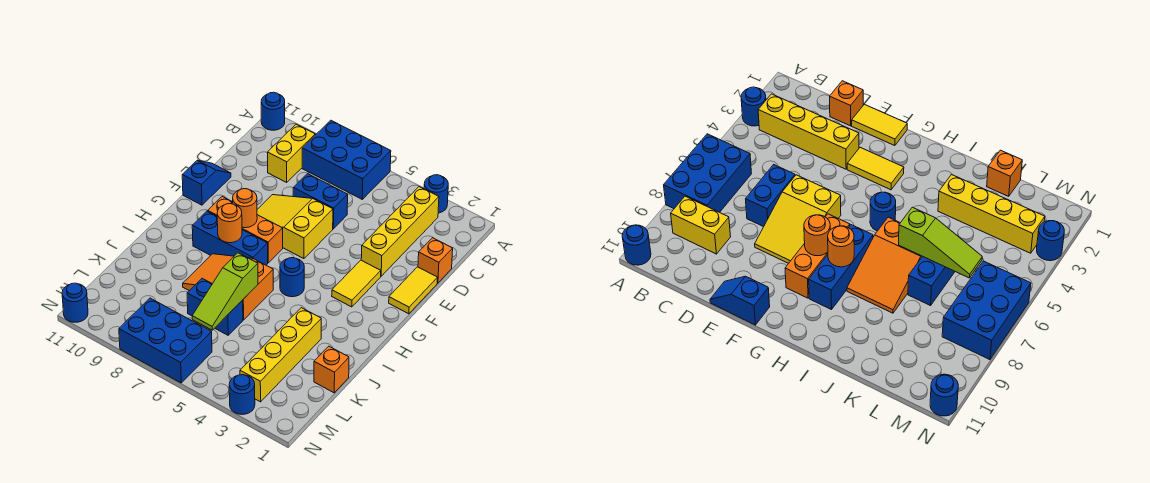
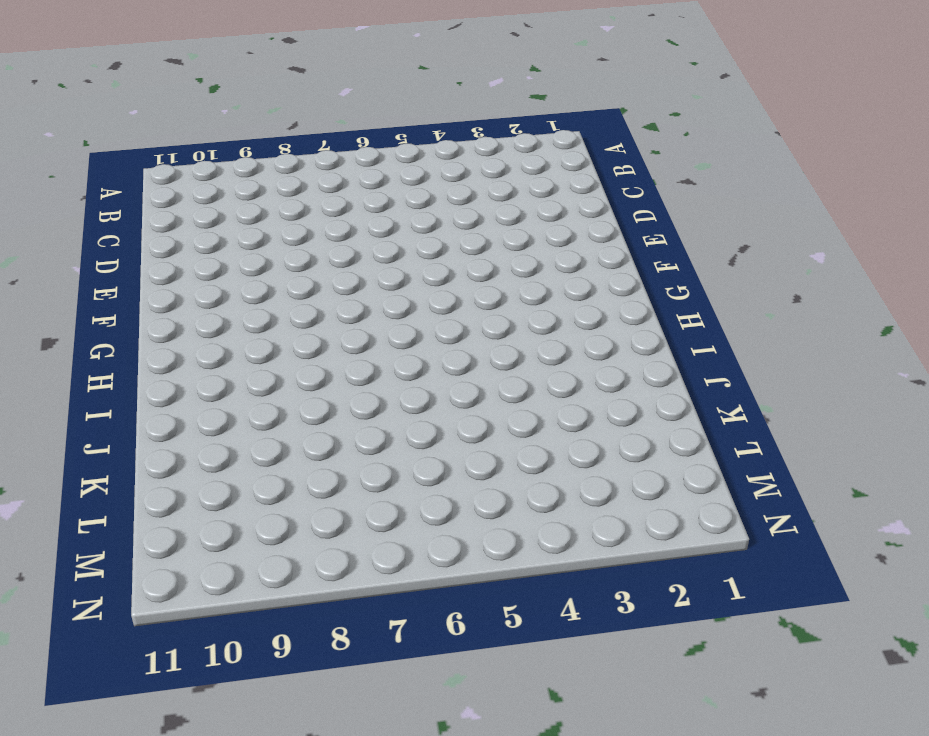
none -> blue 1x1 round brick [424,175,448,213]
none -> blue 2x3 brick [302,120,391,199]
none -> blue 1x1 round brick [261,92,285,130]

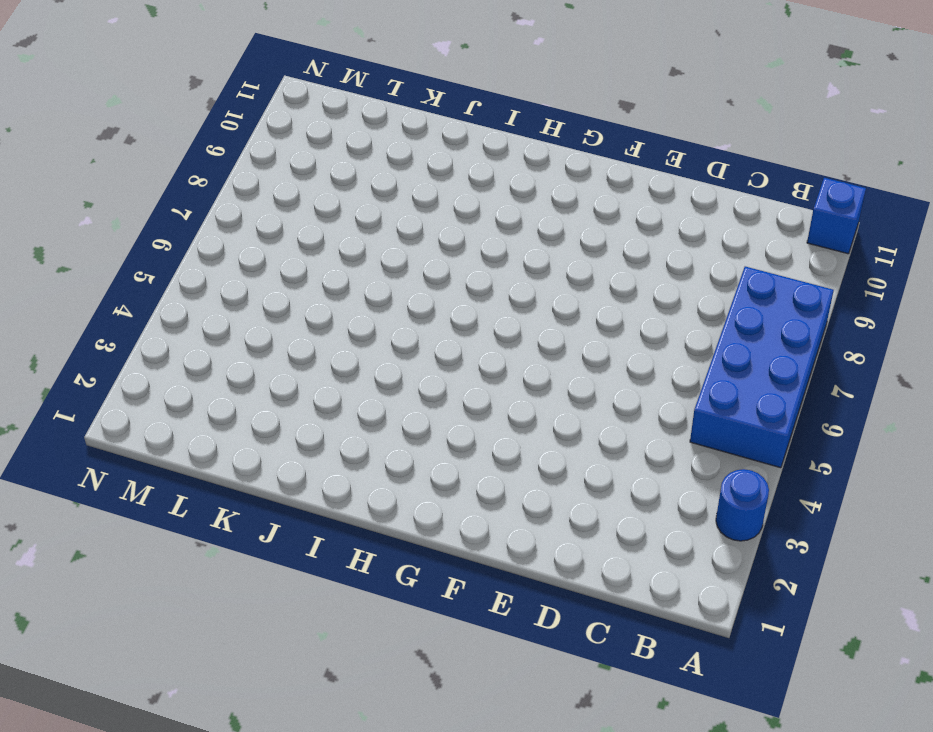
blue 2x4 brick [690,267,834,468] -> blue 2x3 brick [302,120,391,199]
blue 1x1 brick [807,178,866,254] -> blue 1x1 round brick [261,92,285,130]
none -> yellow 1x4 brick [361,187,439,276]
none -> yellow 1x2 brick [267,124,315,182]
none -> orange 1x1 brick [418,238,453,283]

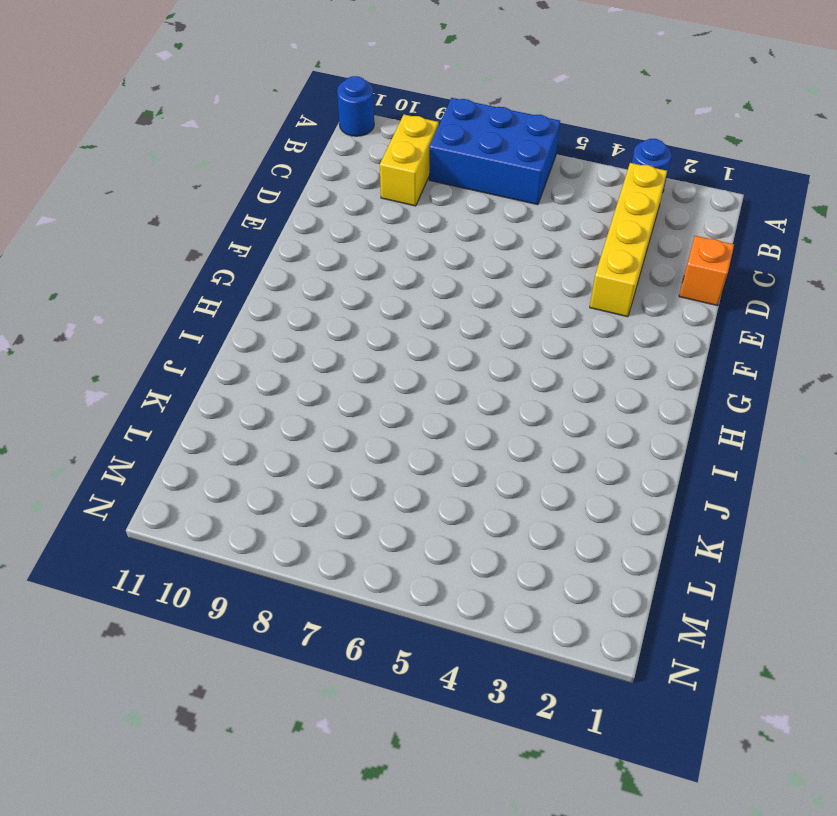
none -> blue 1x2 brick [293,174,348,229]
none -> yellow 1x2 tile [389,267,438,314]
none -> yellow 2x3 slope [257,195,333,259]

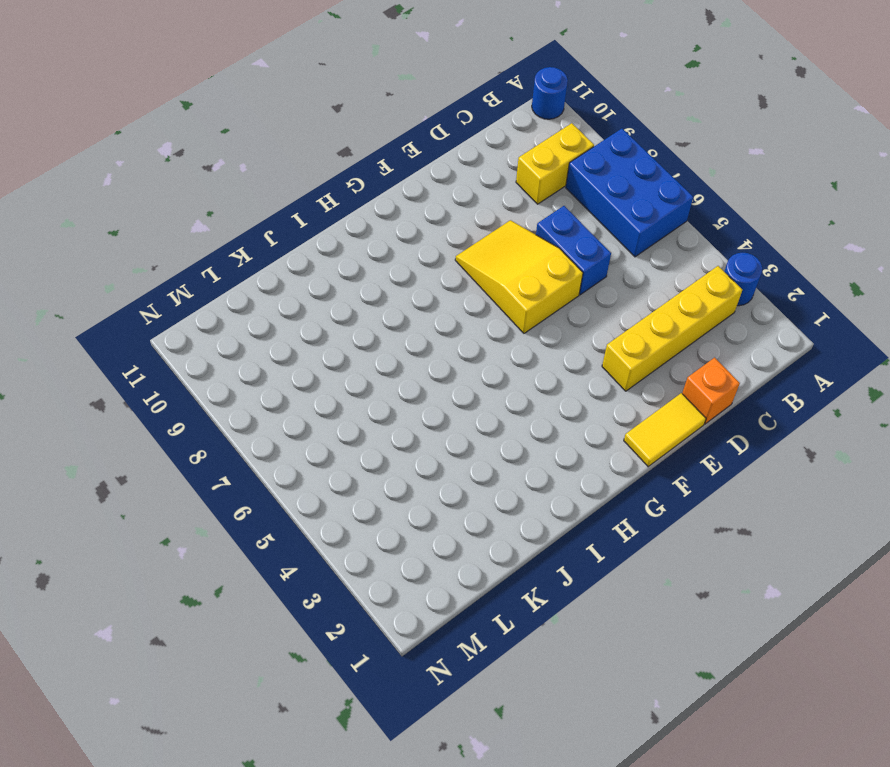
none -> blue 1x2 slope [182,160,231,205]
none -> yellow 1x2 tile [332,260,381,307]
none -> orange 1x3 brick [208,197,283,263]

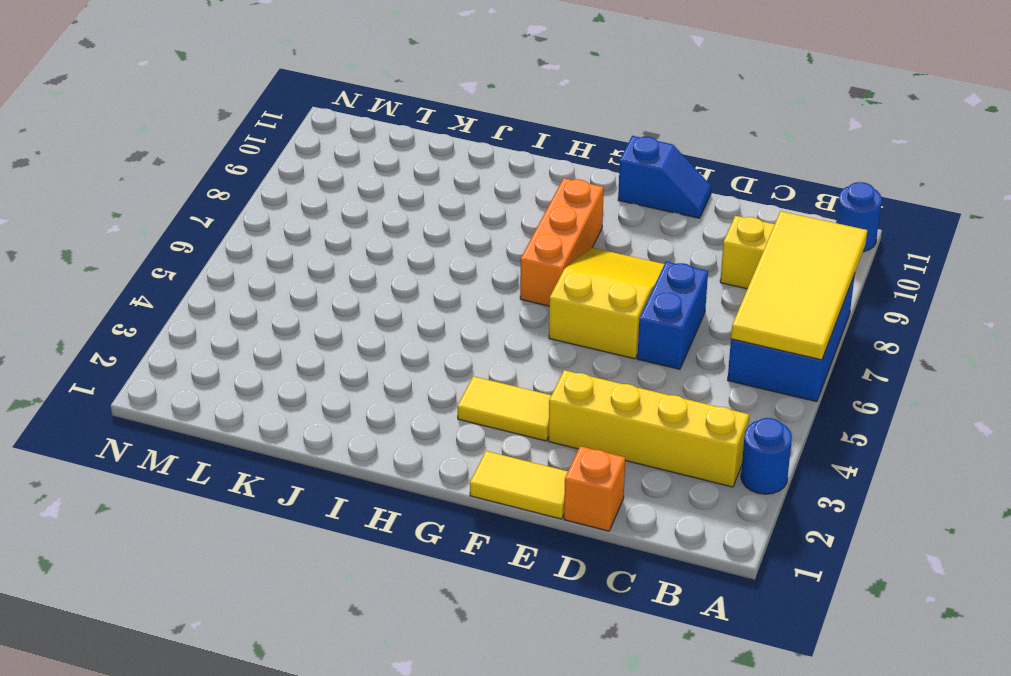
yellow 2x4 tile [731,211,867,360] -> none
none -> blue 1x1 round brick [280,258,304,297]
none -> blue 1x3 brick [192,211,268,265]
none -> orange 2x3 slope [183,254,273,320]

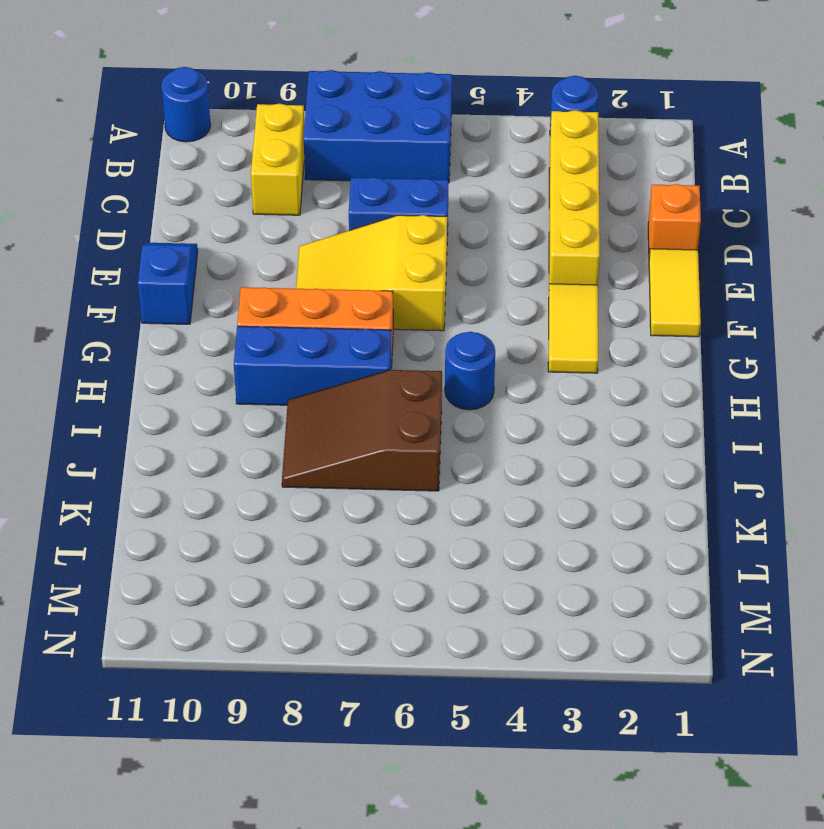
brown 2x3 slope [282,370,442,491] -> orange 2x3 slope [183,254,273,320]
none -> yellow 1x4 brick [240,308,321,402]
none -> orange 1x1 brick [314,346,349,393]
none -> blue 1x2 brick [187,278,243,335]

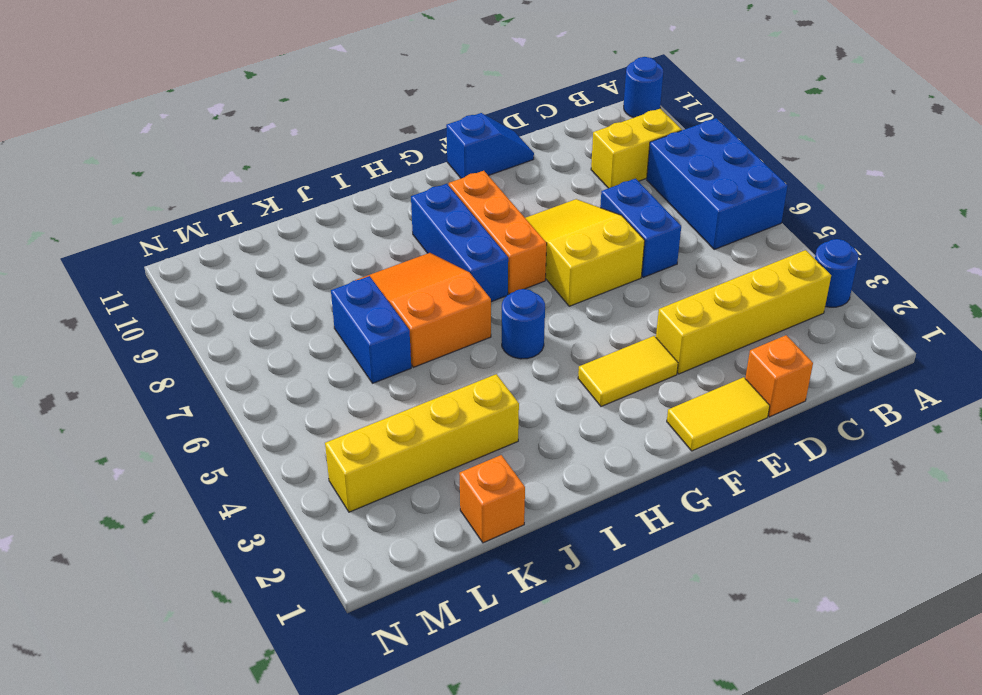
none -> blue 2x3 brick [119,298,212,383]
none -> blue 1x1 round brick [229,375,255,415]
none -> blue 1x1 round brick [62,283,88,322]

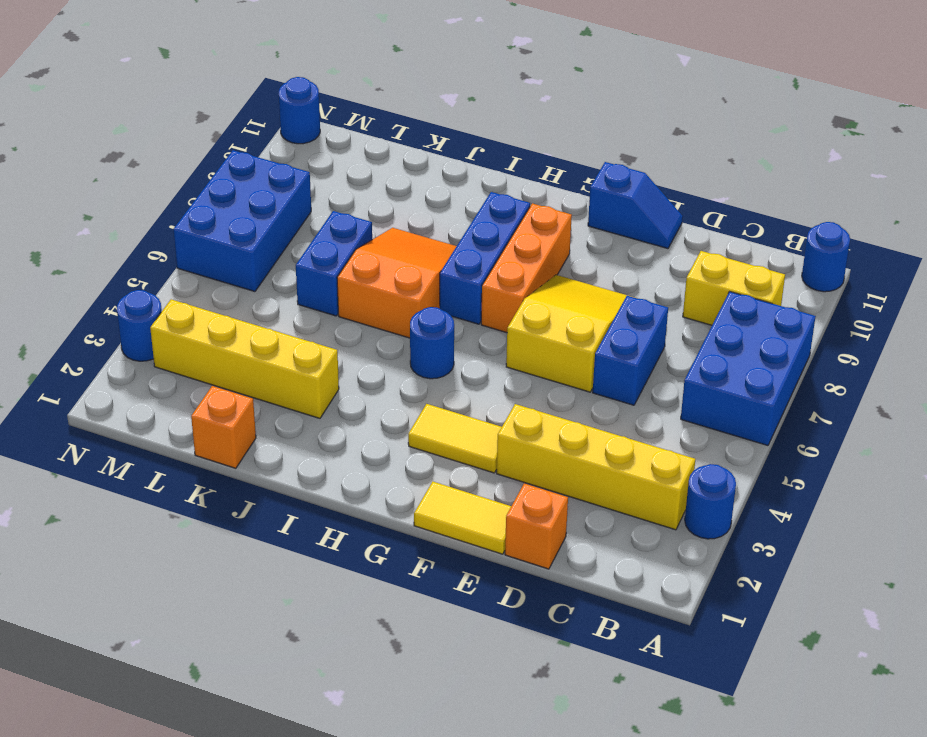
none -> orange 1x1 round brick [233,189,257,228]
none -> orange 1x1 round brick [217,204,242,243]
none -> lime 1x3 slope [192,253,258,330]

